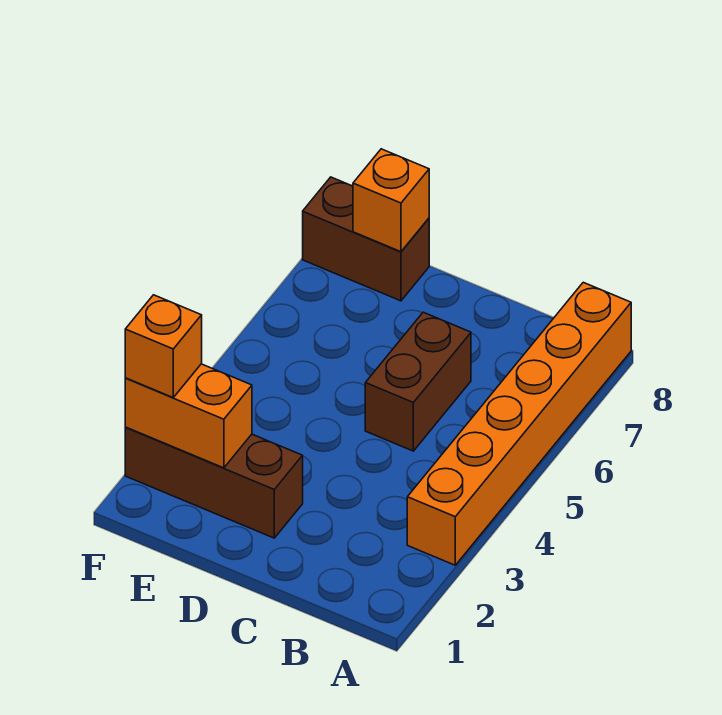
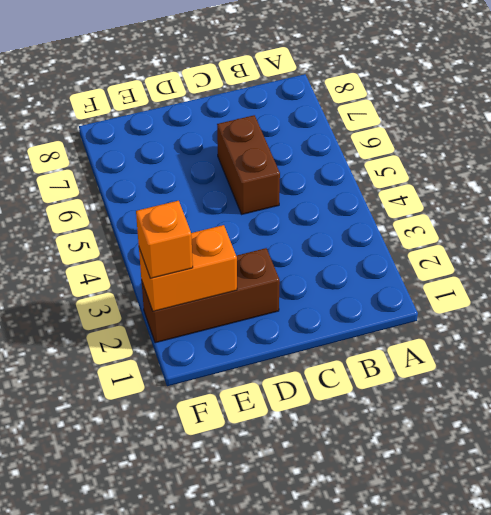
none -> orange 1x6 brick [407,282,631,565]
none -> brown 1x2 brick [303,177,429,301]

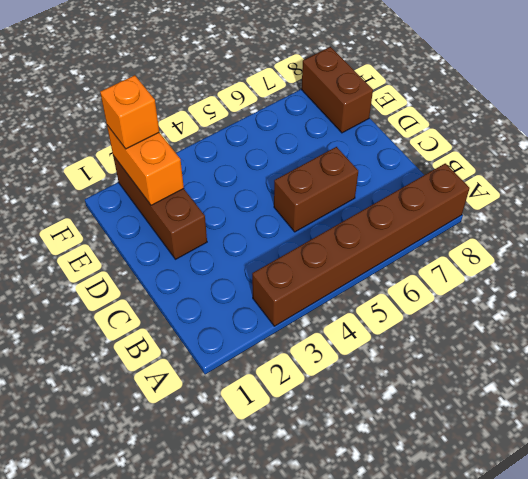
brown 1x6 brick [252,163,470,326] -> orange 1x6 brick [407,282,631,565]
none -> orange 1x1 brick [353,149,429,252]

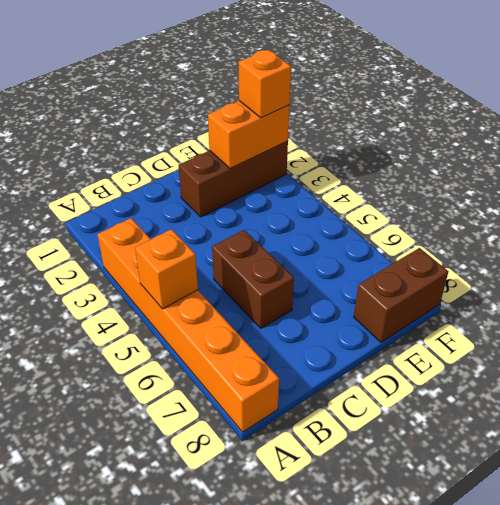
orange 1x1 brick [135,229,198,309] -> orange 1x1 brick moved to [353,149,429,252]

